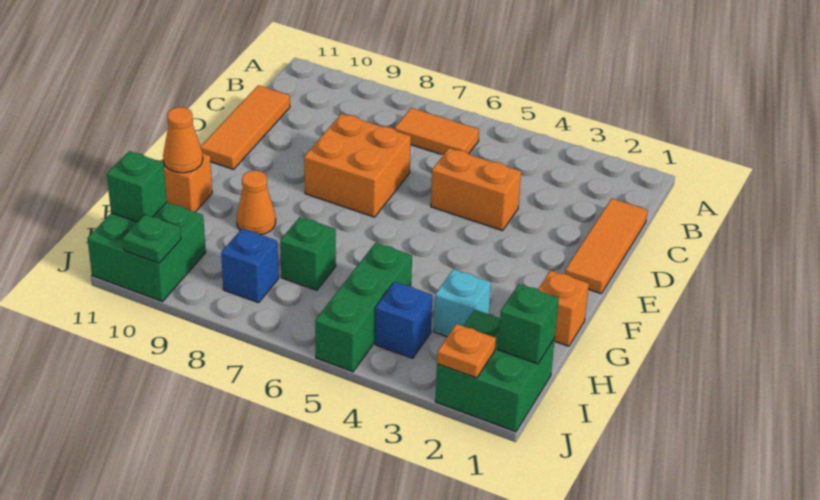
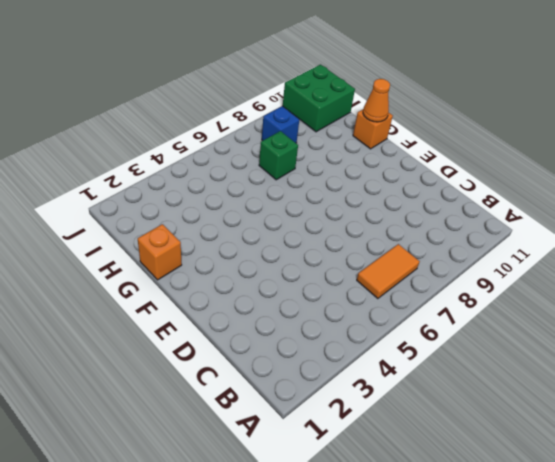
none -> orange 1x3 tile [565,198,648,294]
none -> orange 1x3 tile [201,85,290,170]
none -> orange 1x2 brick [431,148,521,231]

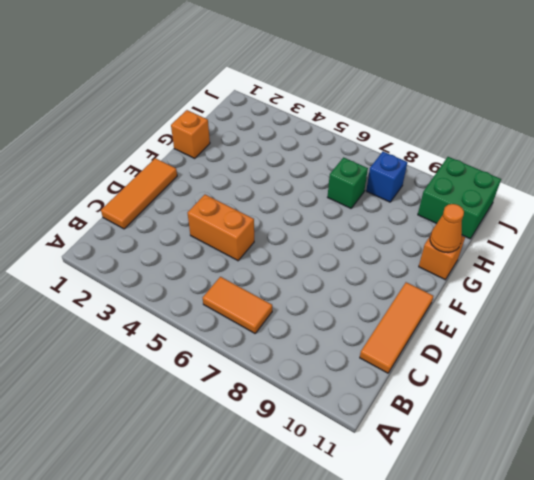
none -> orange 2x2 brick [304,114,411,217]
none -> orange 1x1 cone [237,170,276,235]
none -> cyan 1x1 brick [434,269,491,337]

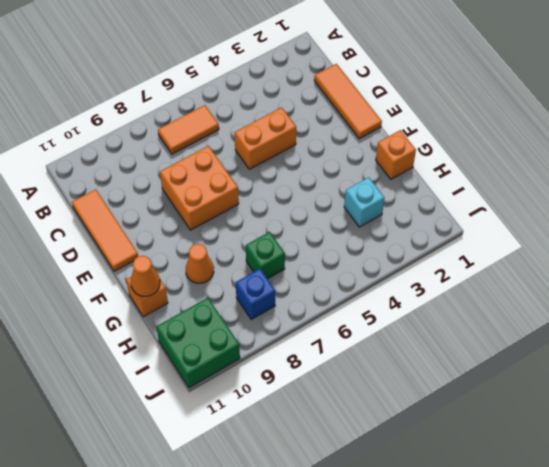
none -> green 1x3 brick [315,243,412,372]
none -> green 2x2 brick [435,310,555,432]
none -> blue 1x1 brick [375,282,432,358]

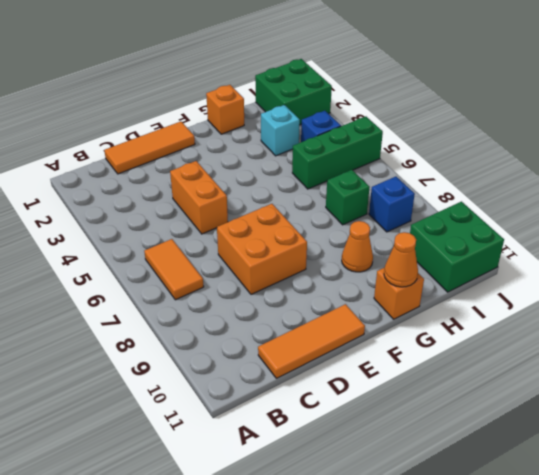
none -> green 1x1 brick [498,284,559,364]
none -> green 1x1 brick [107,151,167,222]
none -> orange 1x1 plate [437,324,496,378]

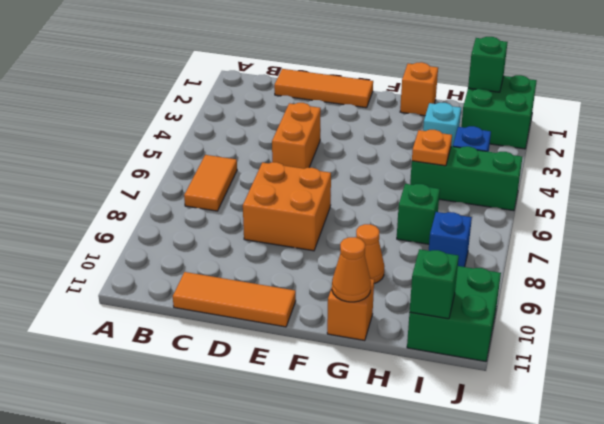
orange 1x1 plate [412,130,452,166] -> orange 1x1 plate moved to [437,324,496,378]
none -> green 1x1 plate [123,214,181,263]

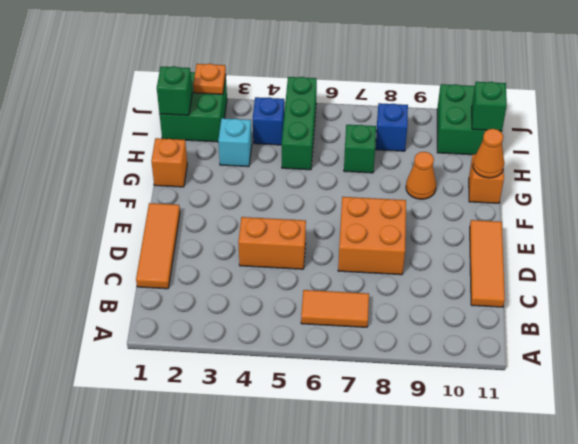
none -> green 1x1 plate [123,214,181,263]

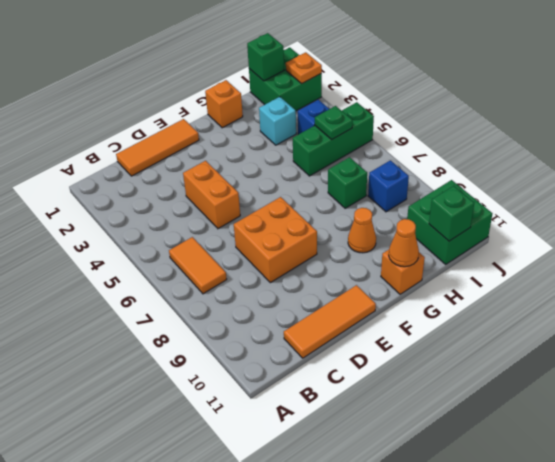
green 1x1 plate [315,106,353,139] -> green 1x1 plate moved to [123,214,181,263]

